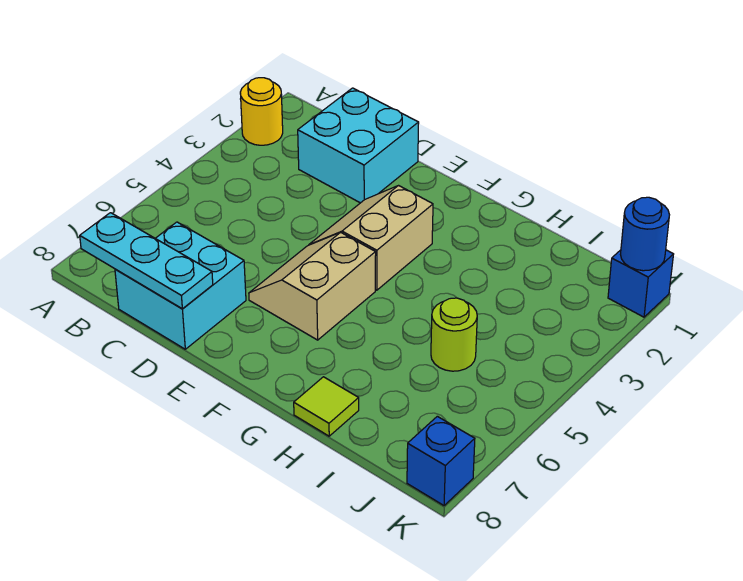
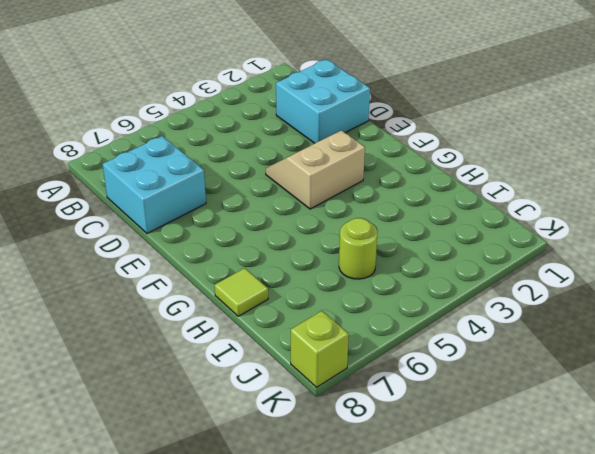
lime 1x1 brick [290,311,349,387] -> blue 1x1 brick [407,416,475,506]
none -> yellow 1x1 round brick [240,78,283,145]
none -> tan 2x2 slope [249,232,376,340]

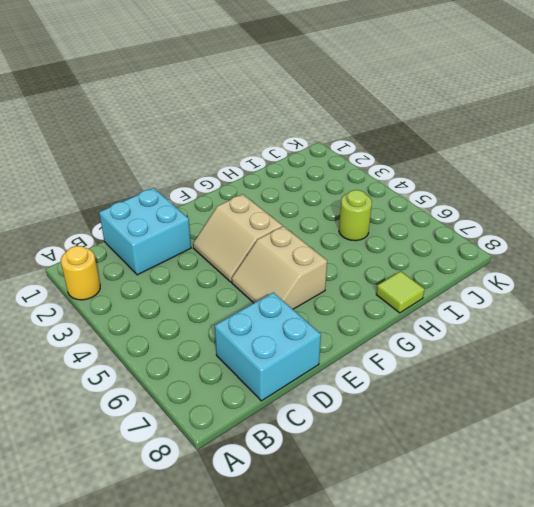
none -> blue 1x1 brick [608,250,674,317]
none -> blue 1x1 brick [407,416,475,506]

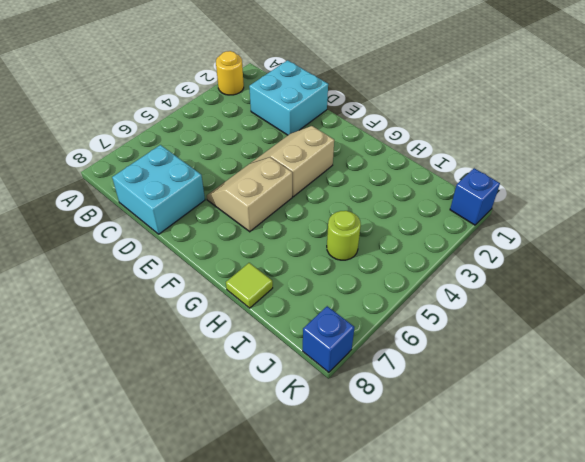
none -> cyan 1x3 plate [80,213,213,309]
none -> blue 1x1 round brick [621,197,669,271]

